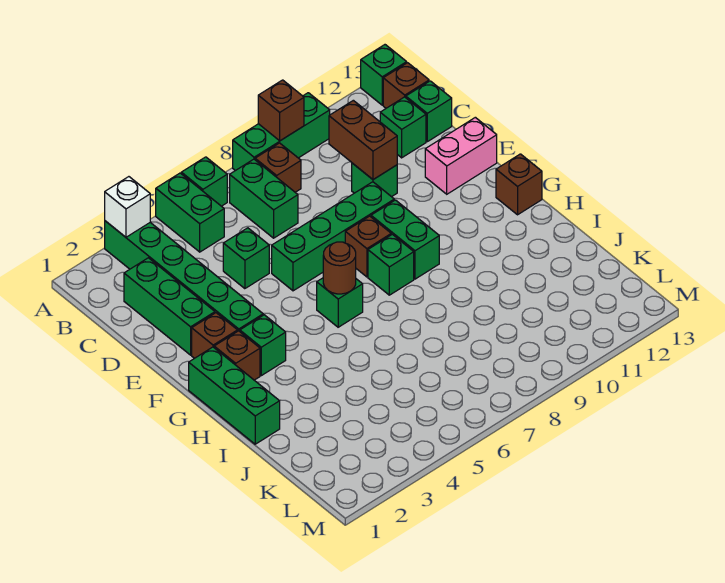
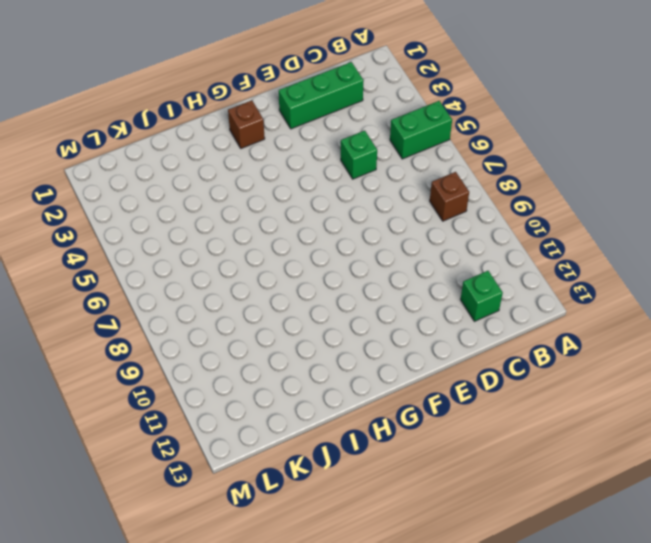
none -> green 1x6 brick [105,221,263,331]
none -> green 1x1 brick [181,157,227,206]
none -> green 1x3 brick [233,93,330,171]

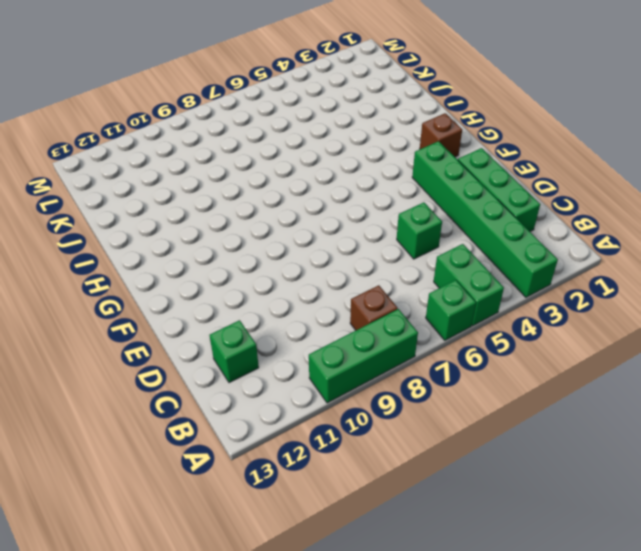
none -> green 1x1 brick [361,45,407,105]
none -> green 1x2 brick [230,159,298,238]
none -> brown 1x1 brick [383,63,429,108]

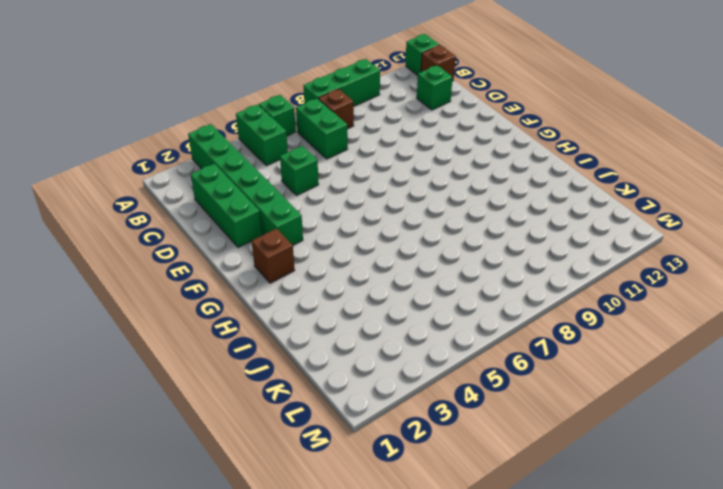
none -> green 1x1 brick [406,81,452,142]
none -> green 1x1 brick [352,163,397,197]
none -> green 1x4 brick [272,182,394,291]

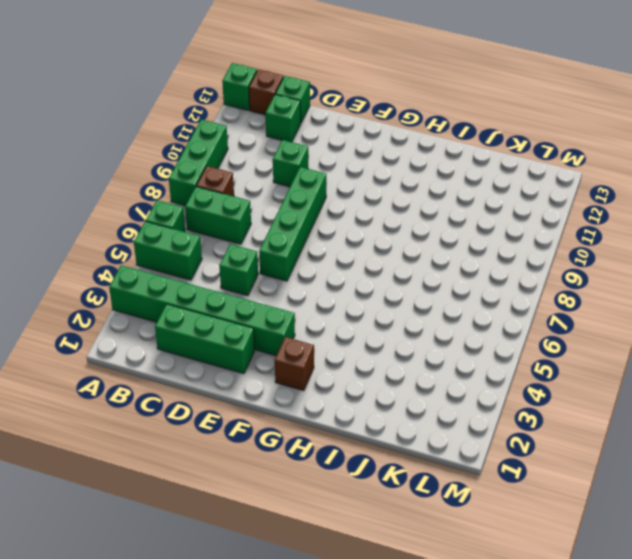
none -> pink 1x2 brick [425,117,497,194]
none -> brown 1x1 brick [192,313,238,358]
none -> brown 1x1 brick [345,216,391,277]

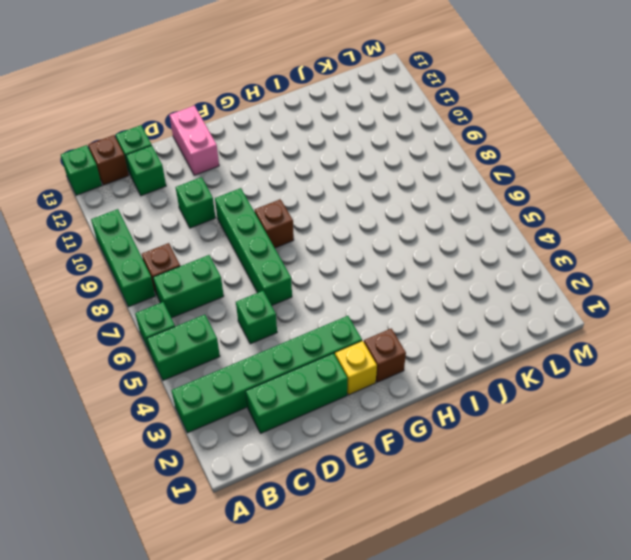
yellow 1x1 brick [335,341,377,395] -> brown 1x1 brick [192,313,238,358]
none -> green 1x2 brick [371,200,439,279]
none -> green 1x3 brick [189,347,280,444]
none -> green 1x1 brick [240,315,286,376]

